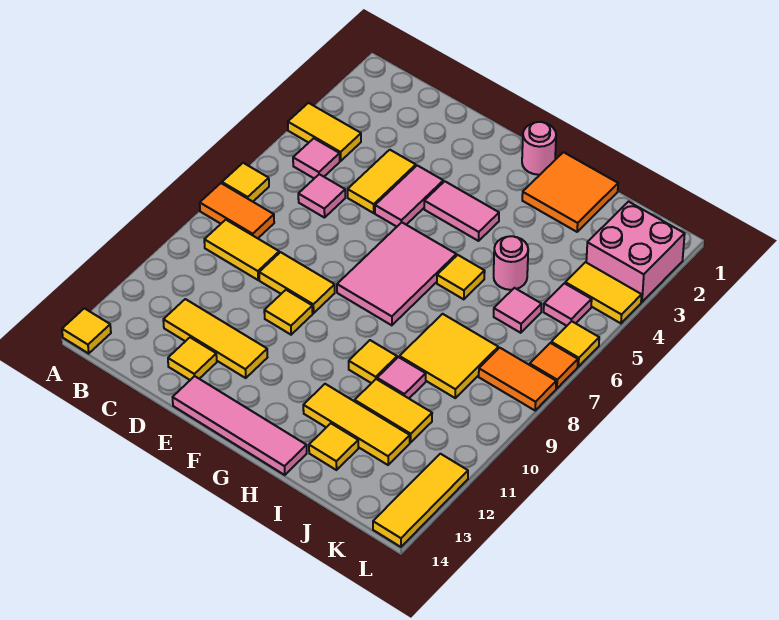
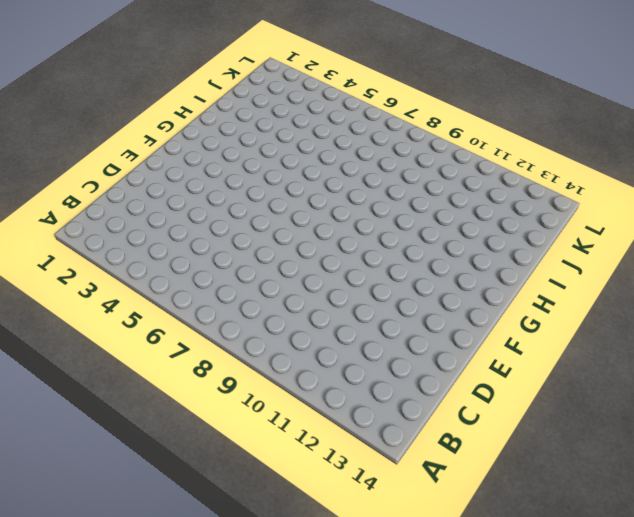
none -> yellow 1x2 tile [288,103,361,161]
none -> yellow 1x1 tile [222,163,269,202]
none -> orange 1x2 tile [200,183,274,238]
none -> yellow 1x1 tile [62,308,111,353]

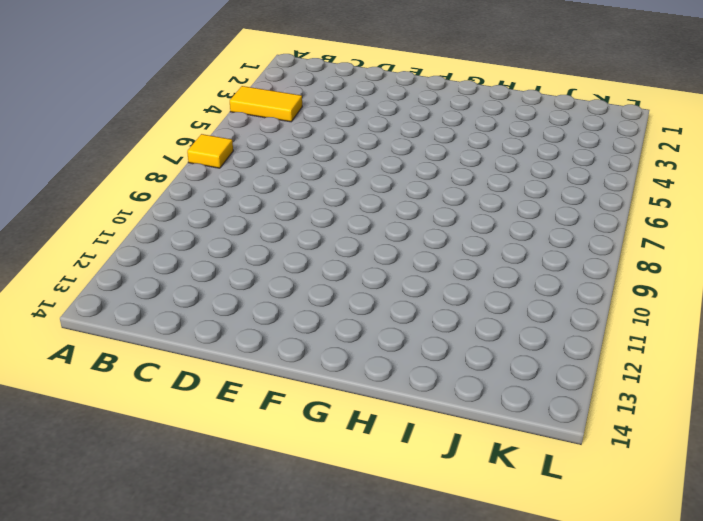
none -> orange 1x2 tile [200,183,274,238]
none -> yellow 1x1 tile [62,308,111,353]
none -> pink 1x1 tile [293,138,340,178]
none -> yellow 1x2 tile [204,220,279,280]

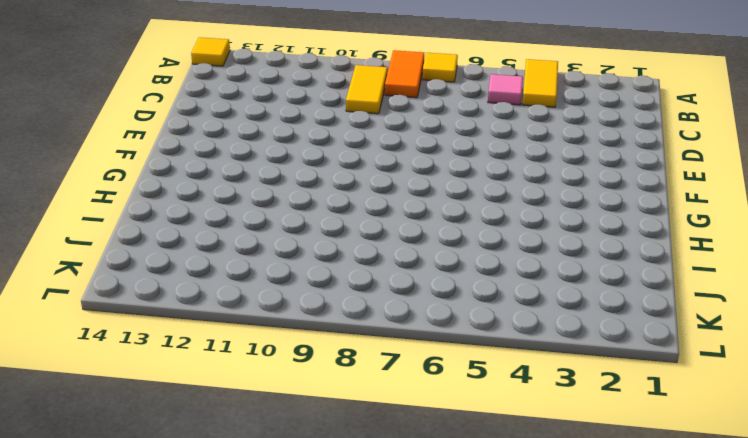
none -> pink 1x1 tile [298,174,345,218]
none -> yellow 1x3 tile [163,299,267,378]
none -> yellow 1x2 tile [348,150,416,213]
none -> yellow 1x2 tile [259,252,335,313]

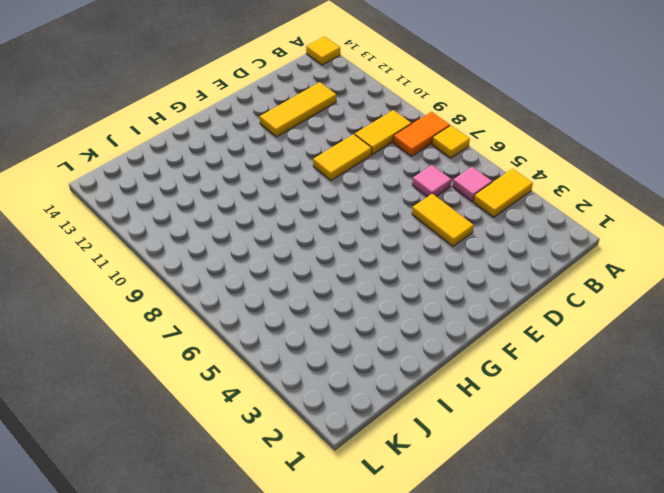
none -> yellow 1x1 tile [168,338,217,380]
none -> pink 1x2 tile [375,165,443,227]
none -> yellow 1x1 tile [264,290,313,335]
none -> pink 1x4 tile [173,376,307,475]

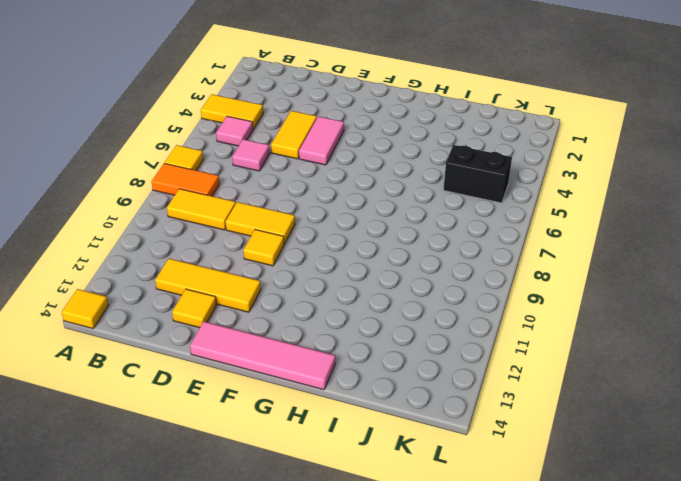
black 1x2 brick [443,145,512,203] -> pink 1x1 tile [544,283,592,326]
none -> pink 1x2 tile [424,181,499,241]
none -> pink 2x3 tile [337,222,456,325]
none -> pink 1x1 round brick [522,122,556,175]
none -> orange 2x2 tile [522,152,618,232]

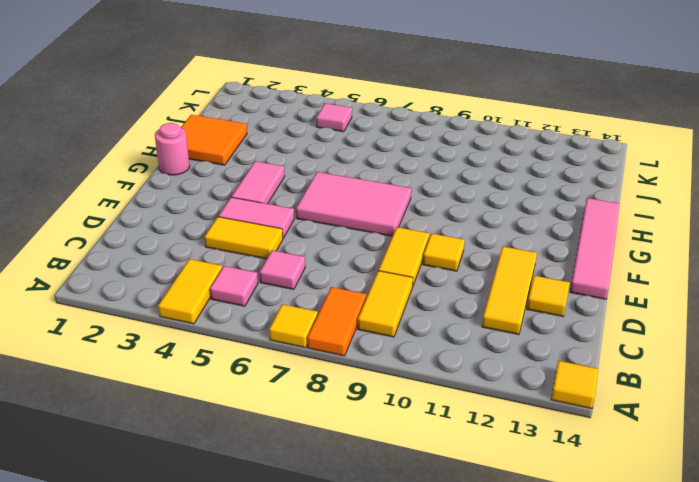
none -> yellow 1x1 tile [437,255,485,299]
none -> yellow 1x1 tile [349,340,397,383]
none -> yellow 1x3 tile [303,384,410,465]
none -> pink 1x1 round brick [494,236,528,290]

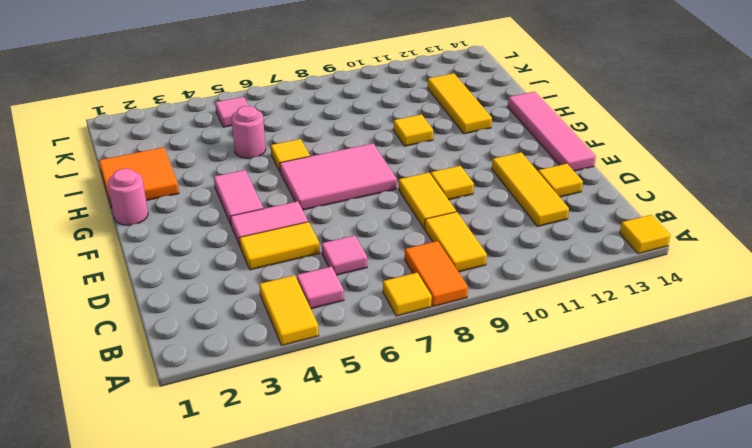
none -> yellow 2x2 tile [399,314,498,398]
none -> pink 1x1 tile [377,357,426,398]
none -> yellow 1x2 tile [355,379,432,442]
none -> yellow 1x1 tile [309,423,358,470]

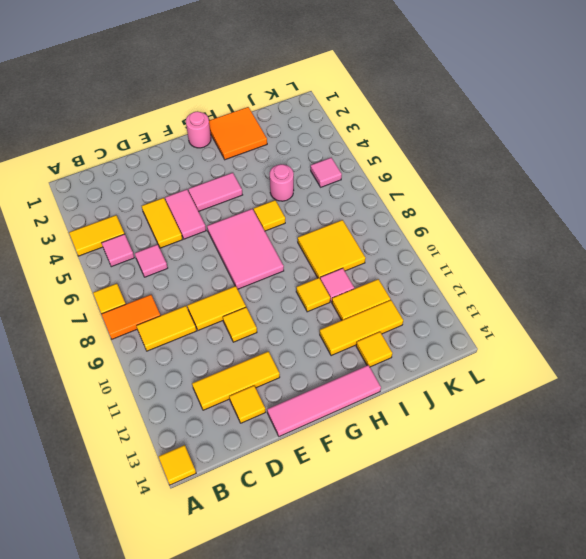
none -> pink 1x1 tile [494,288,542,333]
none -> pink 2x2 brick [586,202,685,302]
none -> yellow 1x2 tile [565,262,642,323]
none -> orange 1x2 tile [479,348,556,410]

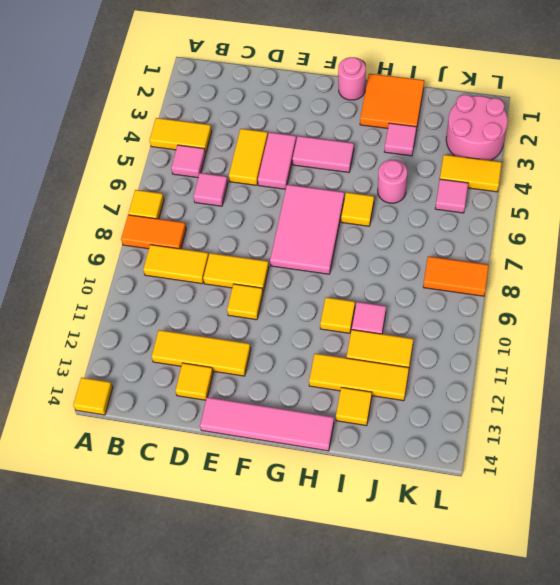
pink 1x1 tile [385,123,417,156] -> pink 1x1 tile moved to [494,288,542,333]
pink 2x2 round brick [446,95,508,160] -> pink 2x2 brick [586,202,685,302]
none -> yellow 2x2 tile [399,314,498,398]
none -> yellow 1x1 tile [551,321,599,367]
none -> orange 1x1 tile [530,343,578,389]
none -> yellow 1x3 tile [373,454,468,547]

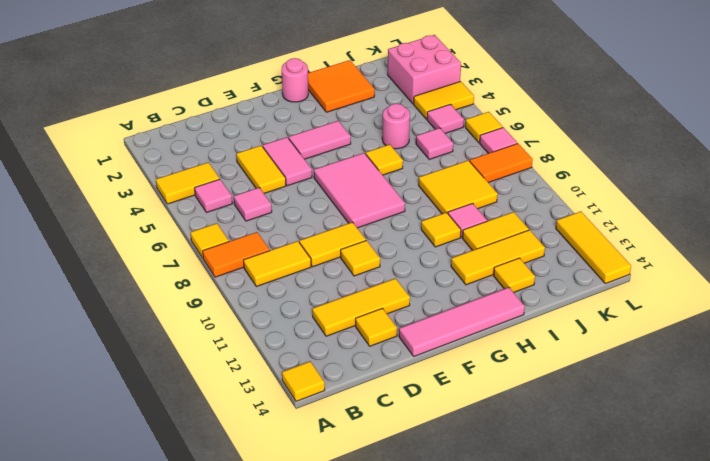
pink 1x1 tile [480,127,517,153] -> orange 1x1 tile [530,343,578,389]

